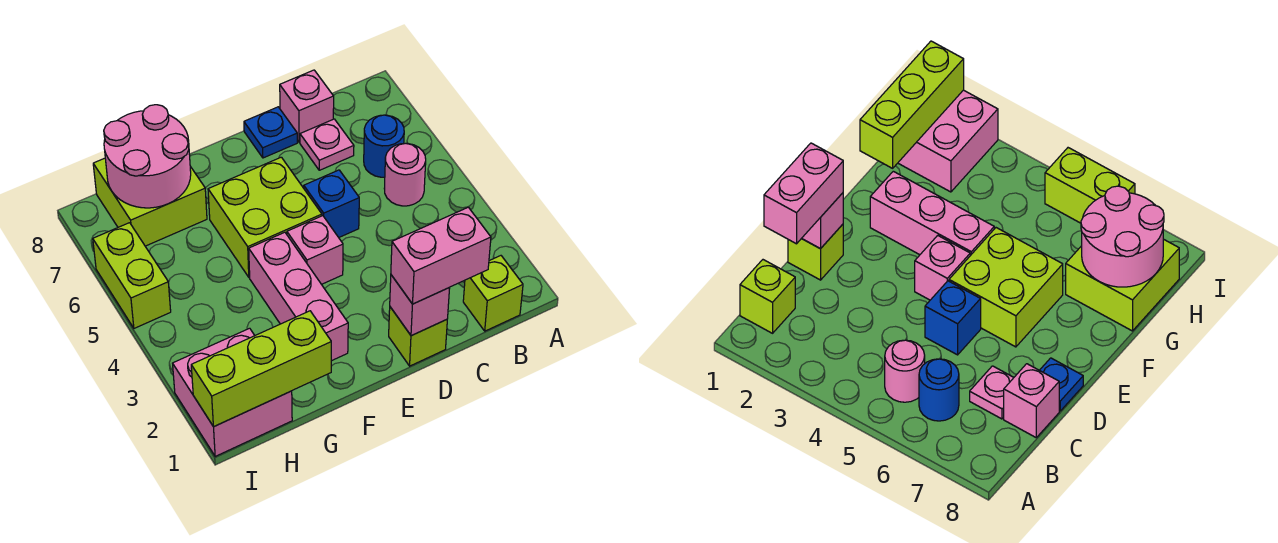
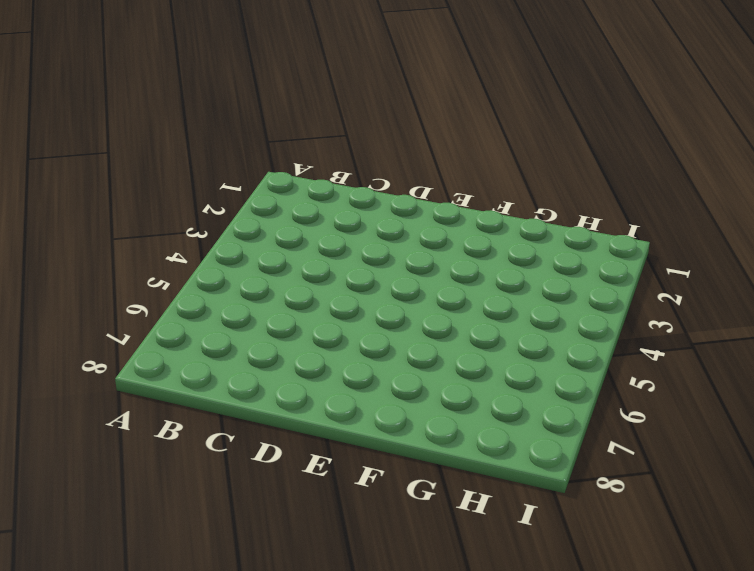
none -> lime 1x1 brick [463,256,523,331]
none -> pink 1x1 round brick [384,143,426,206]
none -> blue 1x1 round brick [364,115,404,177]

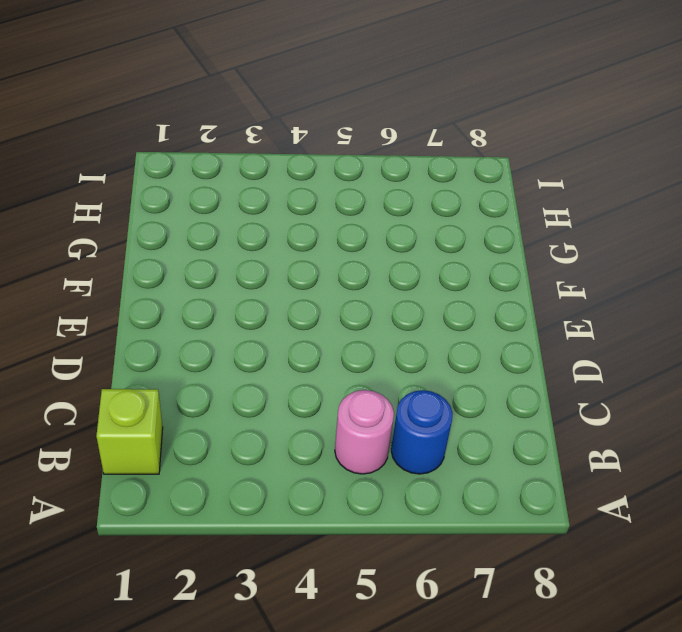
none -> pink 1x1 plate [300,119,354,170]
none -> pink 1x1 brick [280,70,334,142]
none -> lime 1x1 brick [389,307,447,366]

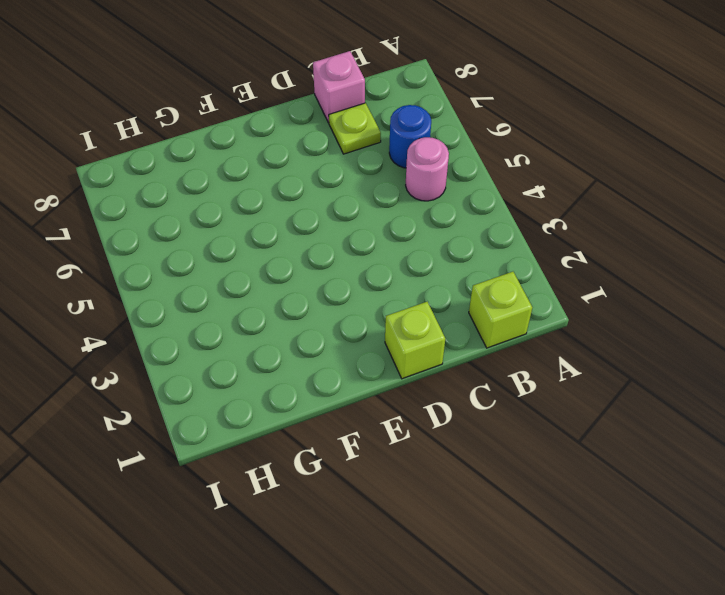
lime 1x1 plate [329,103,381,154] -> pink 1x1 plate [300,119,354,170]
none -> blue 1x1 brick [304,170,359,237]
none -> blue 1x1 plate [244,107,297,158]
none -> pink 1x1 brick [287,216,343,284]

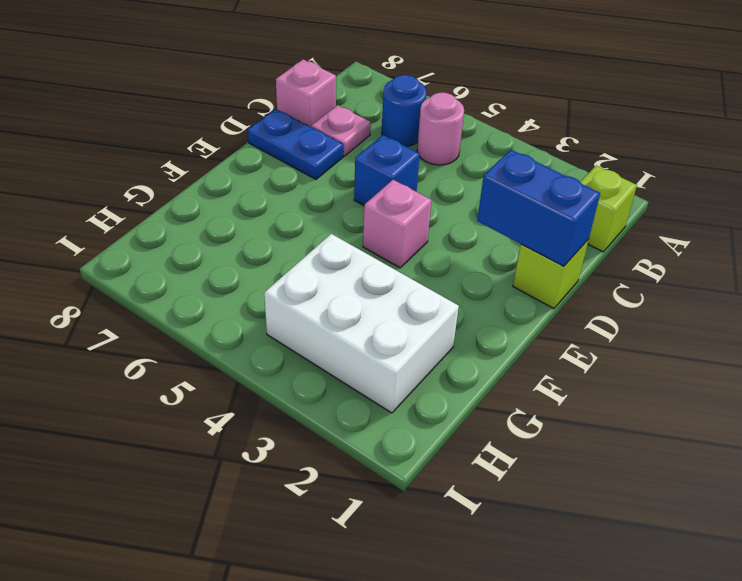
blue 1x2 brick [477,150,600,266] -> pink 1x1 brick [390,275,450,336]
blue 1x2 plate [248,109,343,179] -> blue 1x1 plate [244,107,297,158]
white 2x3 brick [264,234,459,413] -> pink 2x2 brick [173,328,292,456]
none -> lime 2x2 brick [208,157,322,277]
none -> pink 1x3 brick [249,232,348,361]
none -> lime 2x2 brick [93,158,207,246]

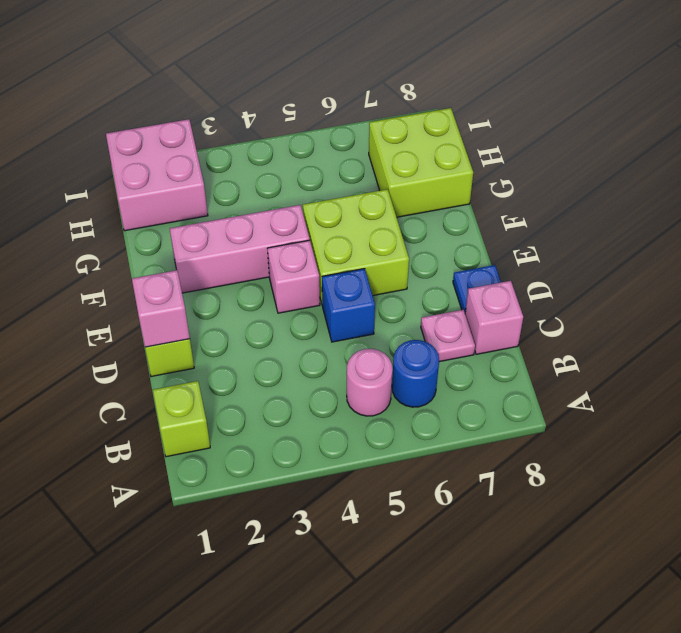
none -> lime 1x2 brick [93,223,171,328]
none -> lime 1x3 brick [191,311,331,427]
none -> pink 2x2 round brick [104,105,191,208]

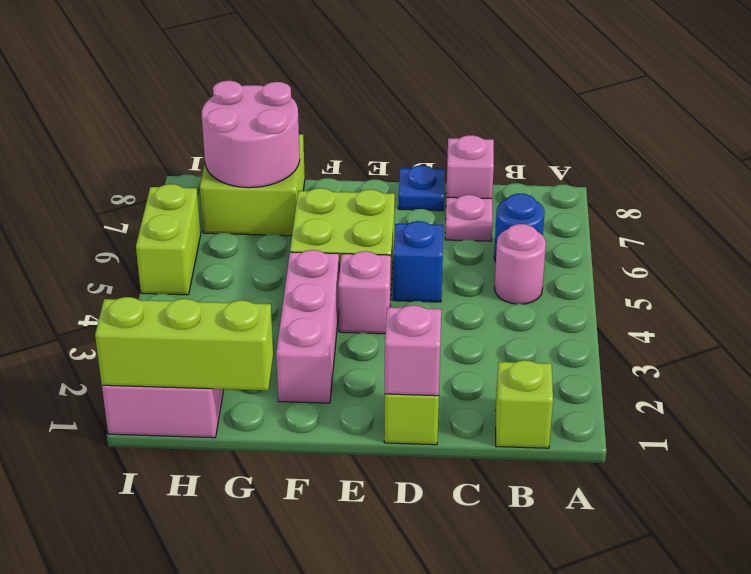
none -> pink 1x2 brick [391,207,491,304]

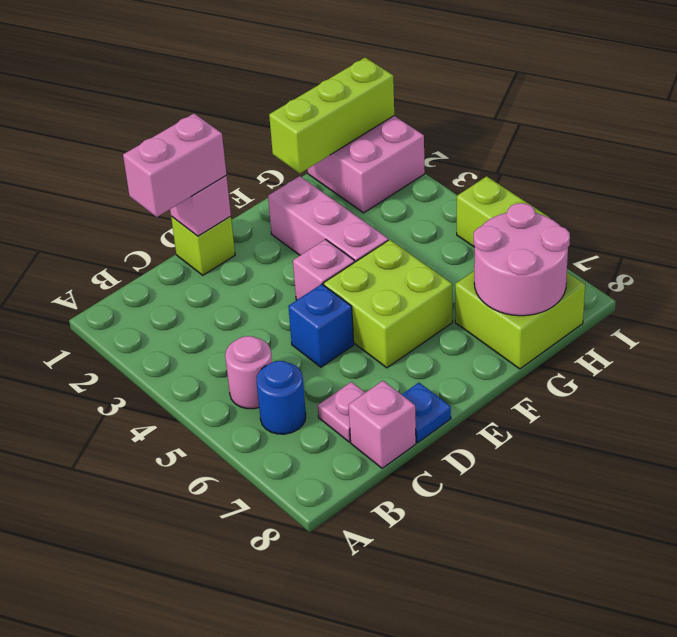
none -> lime 1x1 brick [463,256,523,331]

